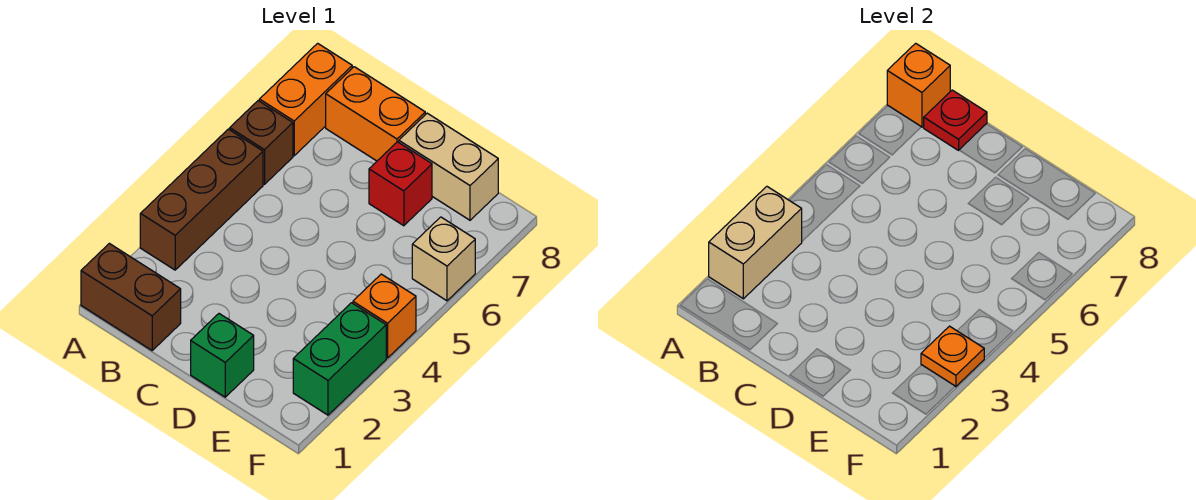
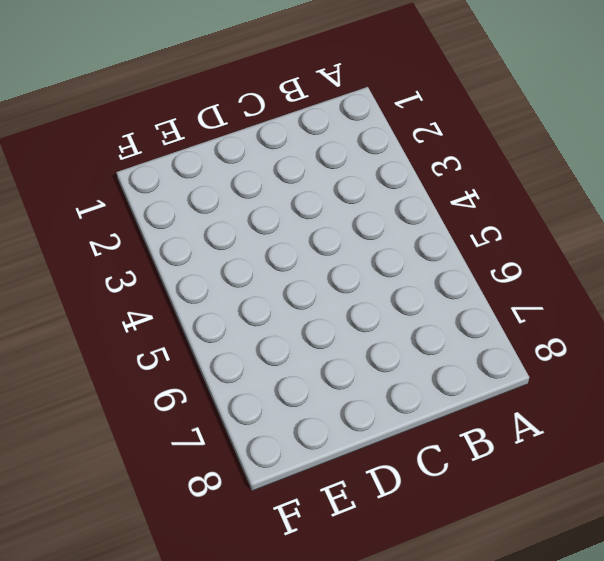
none -> brown 1x2 brick [81,243,181,350]
none -> brown 1x3 brick [140,129,263,270]
none -> brown 1x1 brick [230,101,293,184]

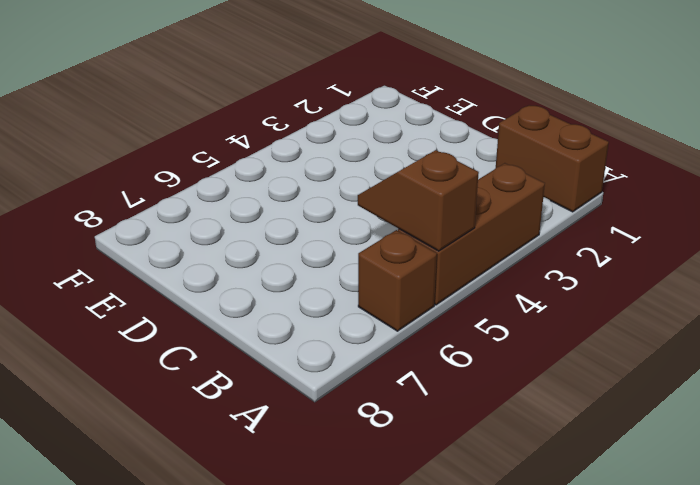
brown 1x2 slope [358,150,479,251] -> none
none -> orange 1x2 brick [259,43,352,156]
none -> orange 1x2 brick [326,67,425,161]
none -> green 1x1 brick [191,314,254,397]

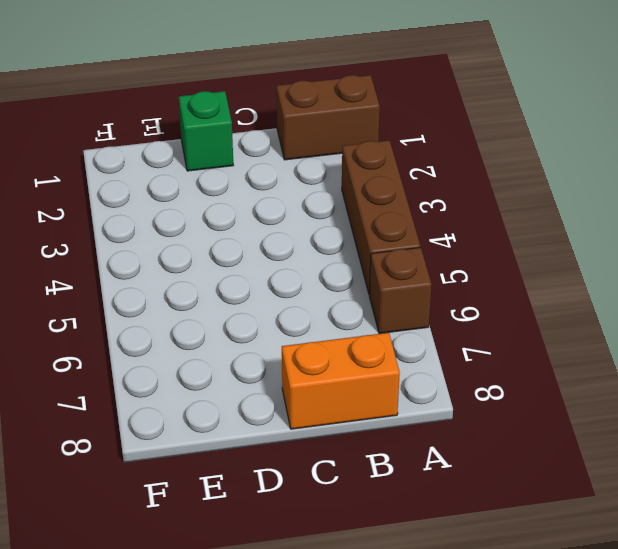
none -> orange 1x2 brick [259,43,352,156]
none -> red 1x1 brick [369,142,432,226]
none -> tan 1x2 brick [399,113,498,220]

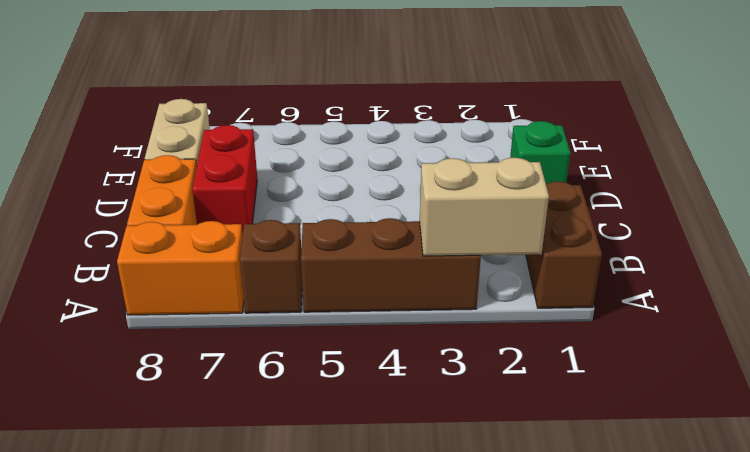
red 1x2 brick [192,125,257,236] -> red 1x1 brick [369,142,432,226]
none -> green 1x2 brick [293,303,386,415]
none -> orange 1x1 brick [353,274,416,358]
none -> tan 1x1 brick [412,217,475,301]

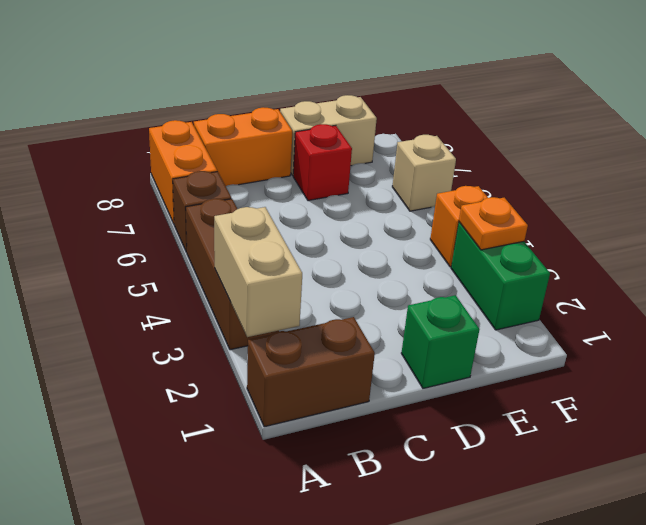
none -> orange 1x1 brick [887,43,950,127]
none -> red 1x1 plate [924,90,987,150]

